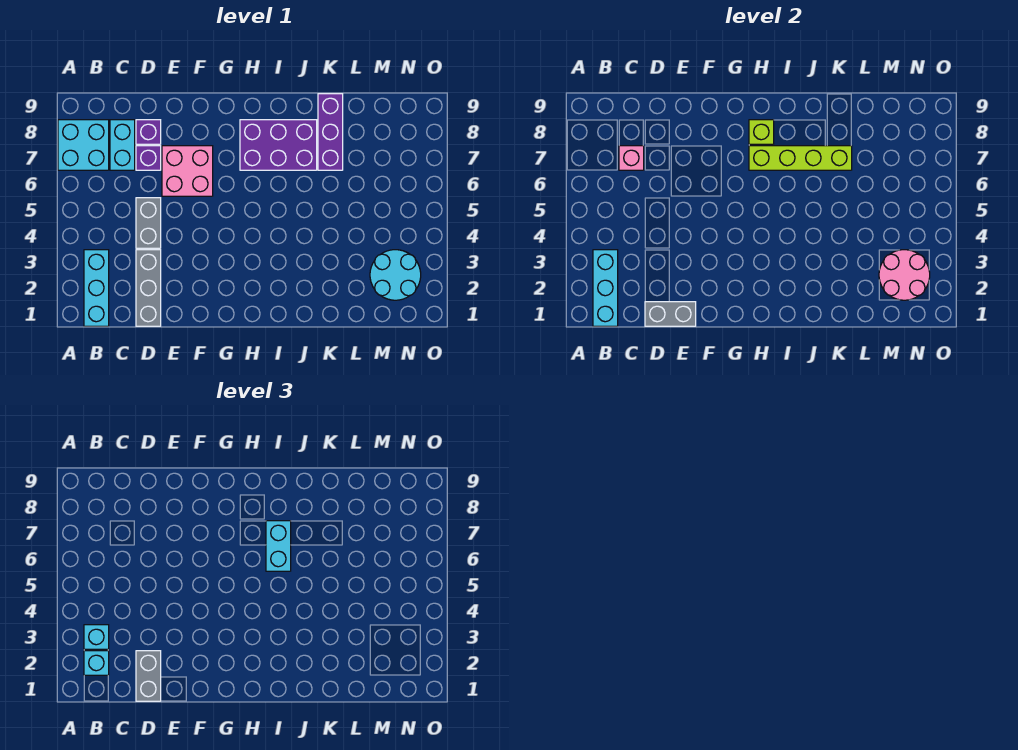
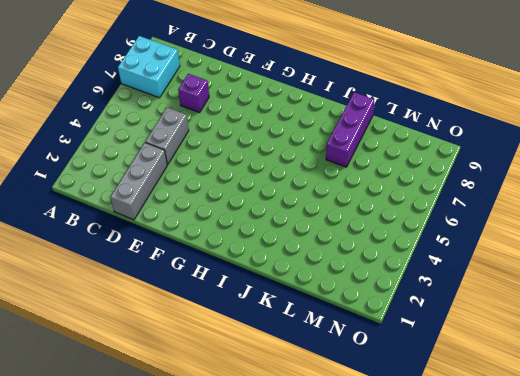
none -> cyan 1x3 brick [84,250,109,326]
none -> cyan 1x2 brick [110,120,135,170]
none -> purple 1x1 brick [136,120,161,144]

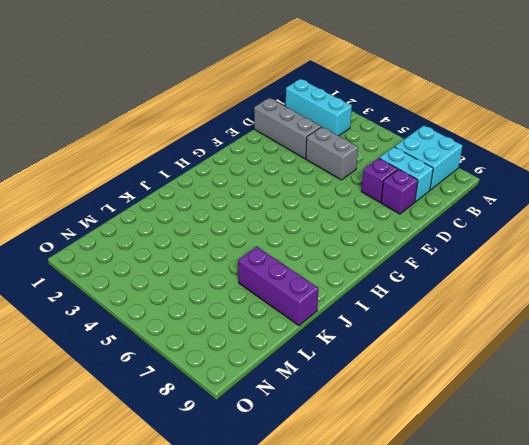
none -> pink 2x2 brick [162,146,213,196]
none -> purple 2x3 brick [240,120,317,170]
none -> cyan 2x2 round brick [370,250,421,300]

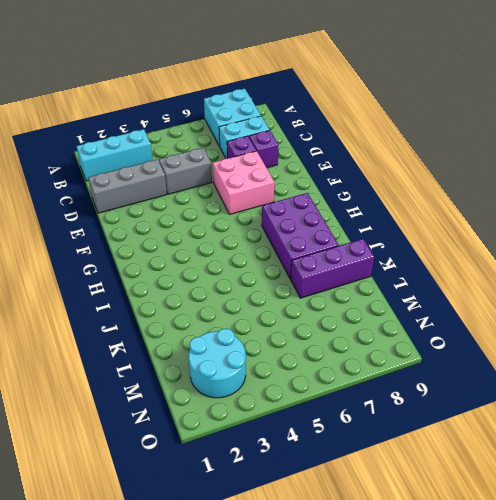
none -> cyan 1x3 brick [593,250,618,326]
none -> pink 1x1 brick [619,146,644,170]
none -> grey 1x2 brick [645,302,696,326]

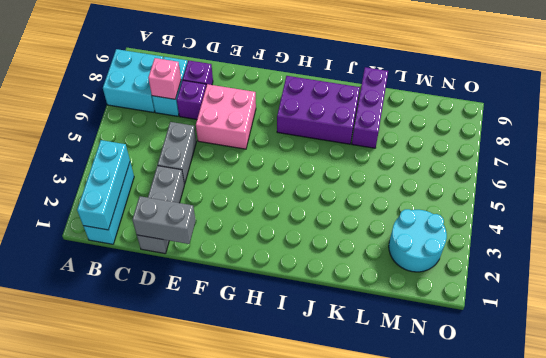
none -> lime 1x4 brick [749,146,852,170]
none -> lime 1x1 brick [749,120,774,144]
none -> pink 2x2 round brick [879,250,930,300]

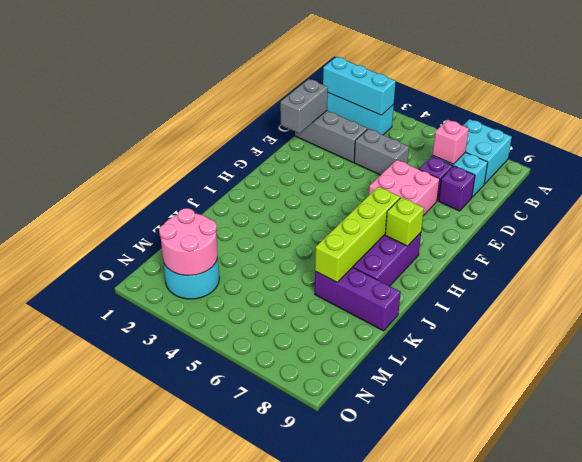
none -> cyan 1x1 brick [84,651,109,675]
none -> cyan 1x1 brick [84,625,109,649]
none -> grey 1x2 brick [136,651,161,701]

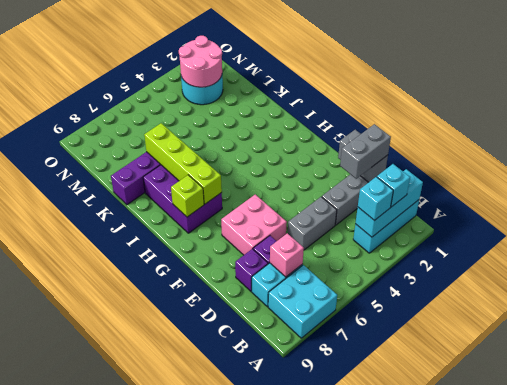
none -> cyan 1x2 brick [266,521,291,571]

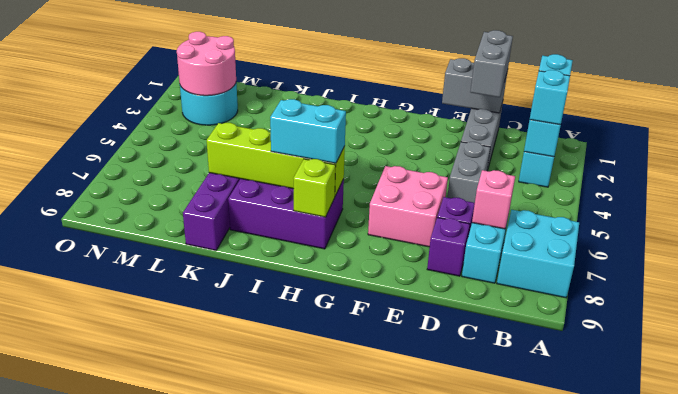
cyan 1x2 brick [270,99,346,163] -> cyan 1x2 brick turned to [266,521,291,571]

